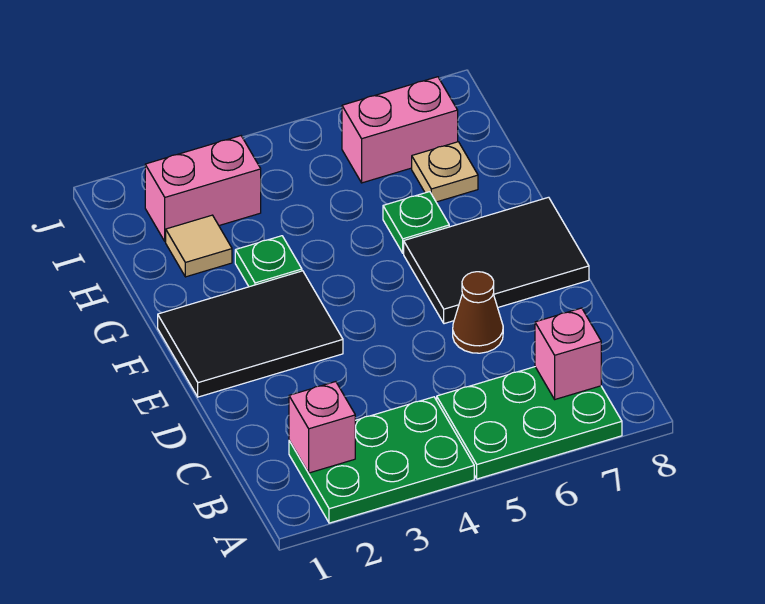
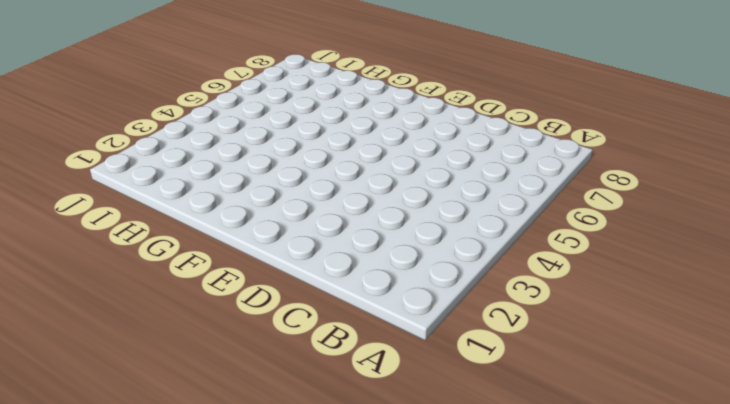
none -> green 2x3 plate [289,397,474,523]
none -> green 2x3 plate [437,367,622,479]
none -> brown 1x1 cone [453,272,503,353]

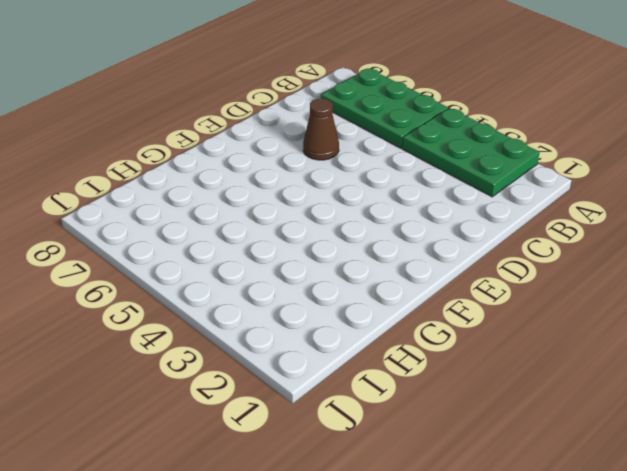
none -> black 2x3 tile [158,271,343,397]
none -> black 2x3 tile [404,197,589,324]
none -> green 1x1 plate [235,236,302,287]

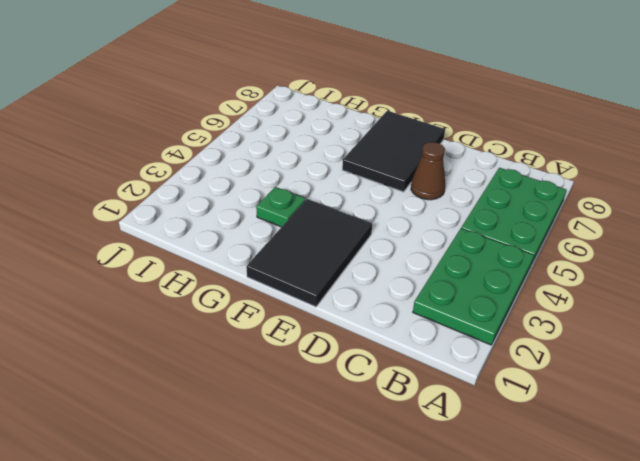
none -> green 1x1 plate [383,192,449,253]
none -> tan 1x1 tile [166,215,232,277]
none -> tan 1x1 plate [412,142,478,202]

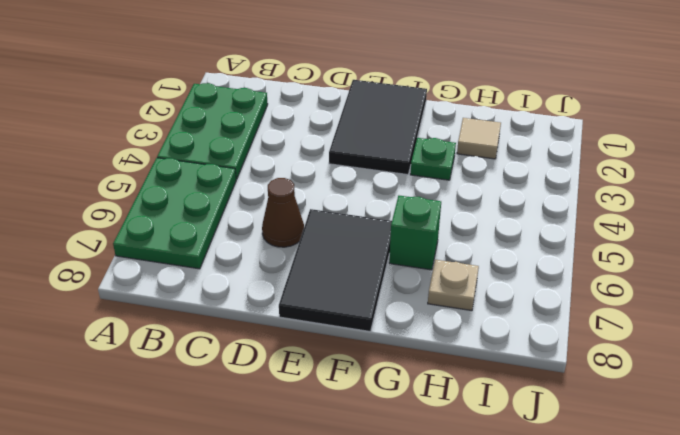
green 1x1 brick [389,196,441,270] -> green 1x1 plate [383,192,449,253]
none -> pink 1x2 brick [145,136,261,242]
none -> pink 1x2 brick [342,77,458,183]
none -> pink 1x1 brick [289,382,355,473]

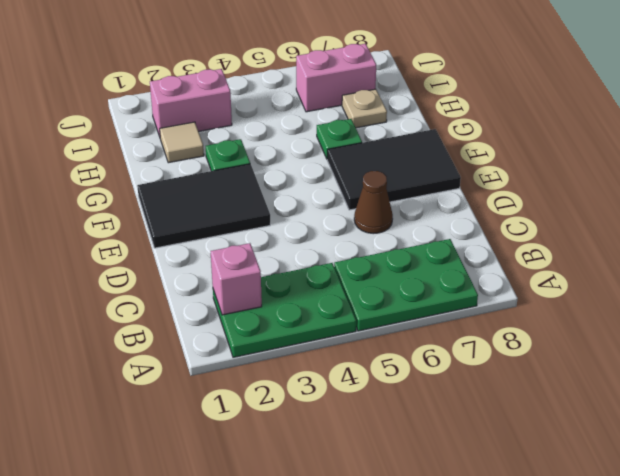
none -> pink 1x1 brick [535,308,601,399]

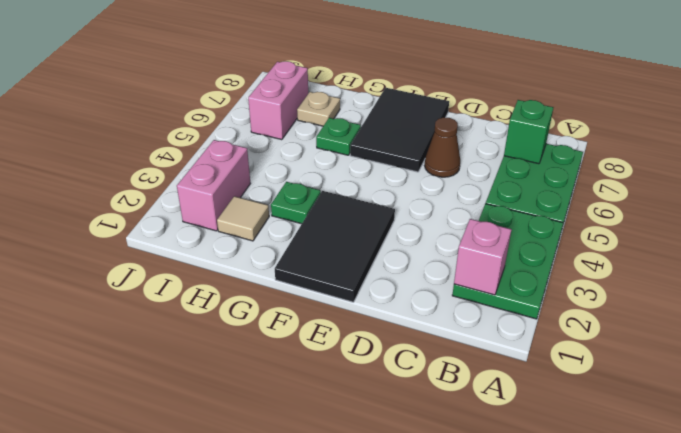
green 1x1 brick [504,100,553,164] -> pink 1x1 brick [535,308,601,399]

